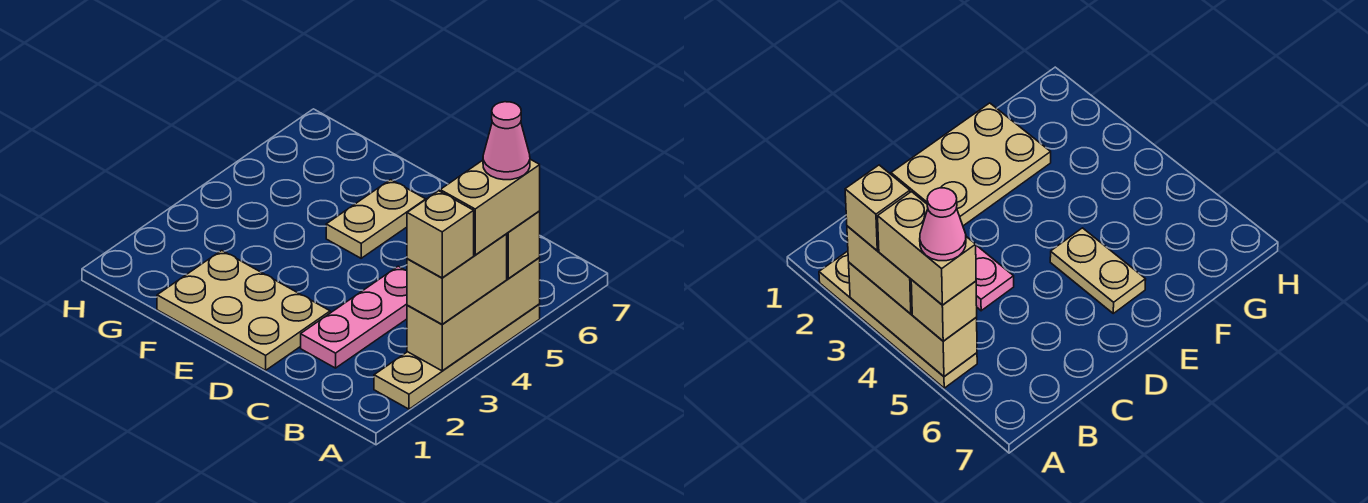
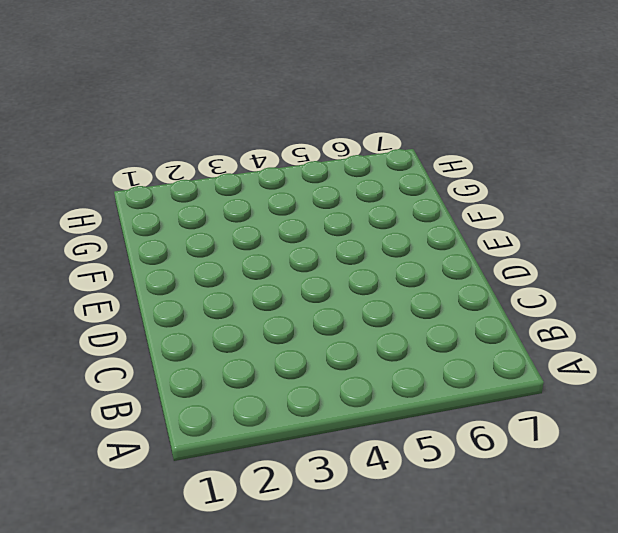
none -> tan 1x4 plate [374,304,540,409]
none -> pink 1x3 plate [301,266,407,368]

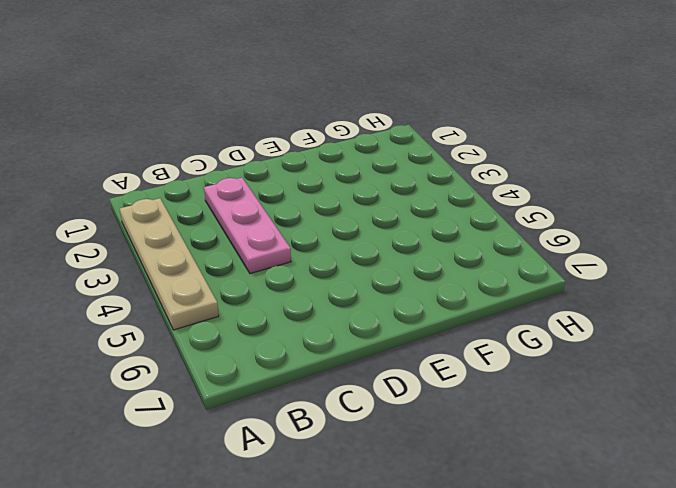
none -> tan 2x3 plate [157,250,330,370]
none -> tan 1x2 plate [326,180,426,258]

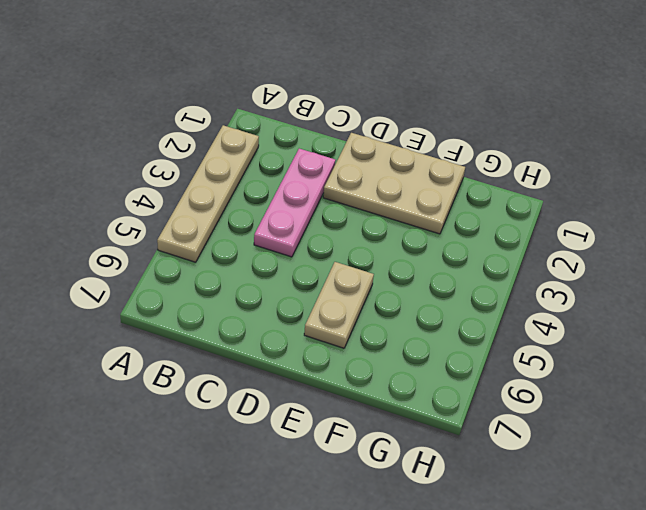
none -> tan 1x3 brick [407,258,540,371]
none -> tan 1x2 brick [407,234,507,324]

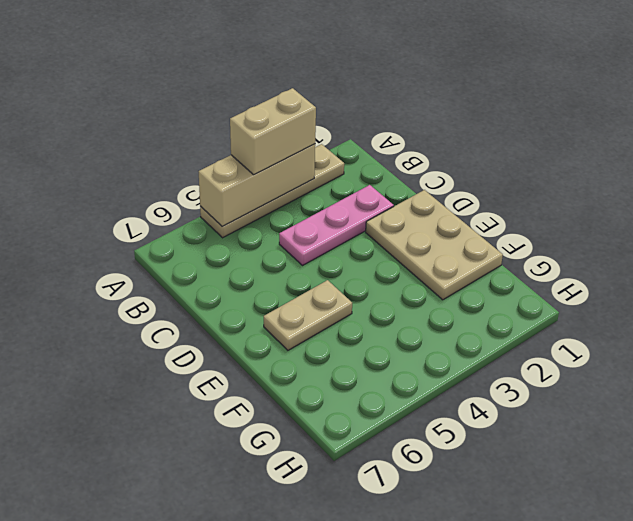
none -> tan 1x1 brick [507,211,540,278]
none -> tan 1x1 brick [407,191,474,278]

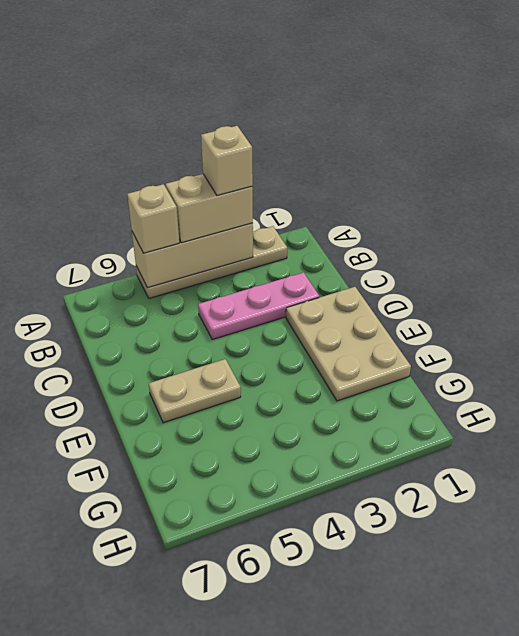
none -> tan 1x2 brick [440,159,540,255]
none -> pink 1x1 cone [483,102,530,180]

